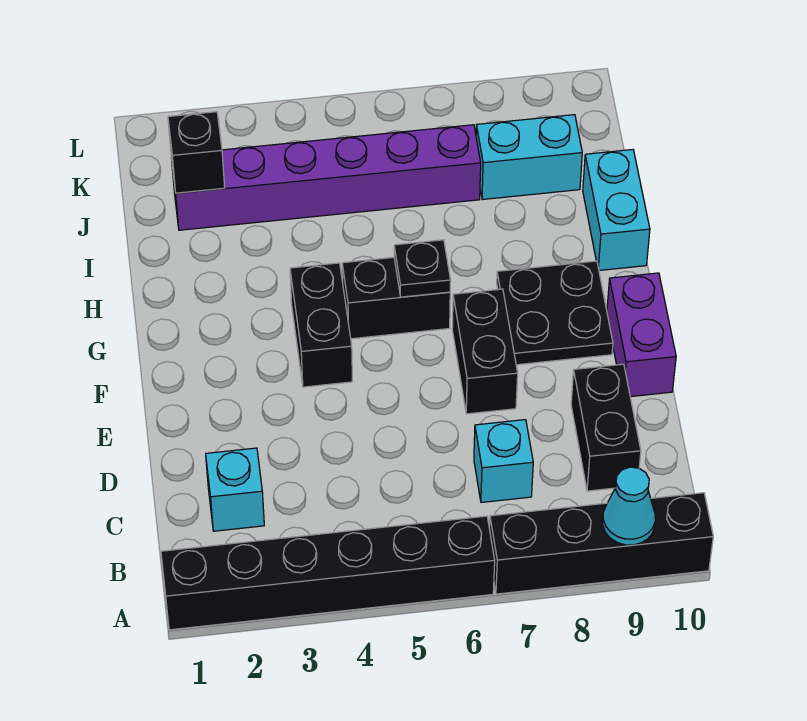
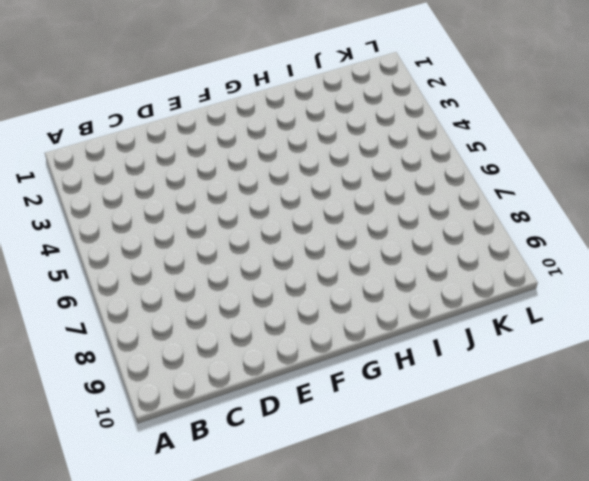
none -> black 1x6 brick [161,516,495,630]
none -> black 1x4 brick [489,493,713,594]
none -> cyan 1x1 brick [206,448,264,531]

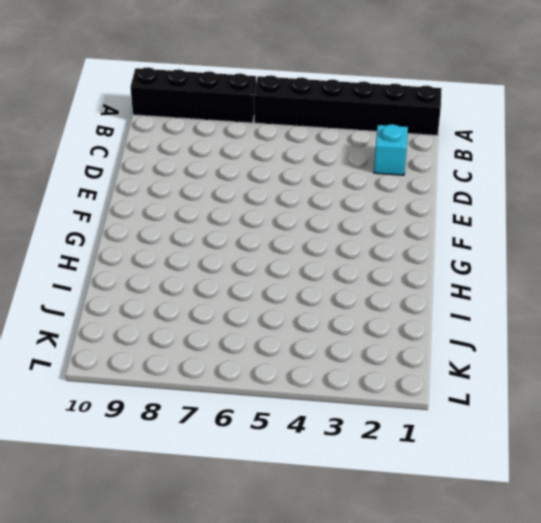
none -> cyan 1x1 brick [474,420,533,502]
none -> black 1x2 brick [571,364,641,491]
none -> black 1x2 brick [452,289,518,414]

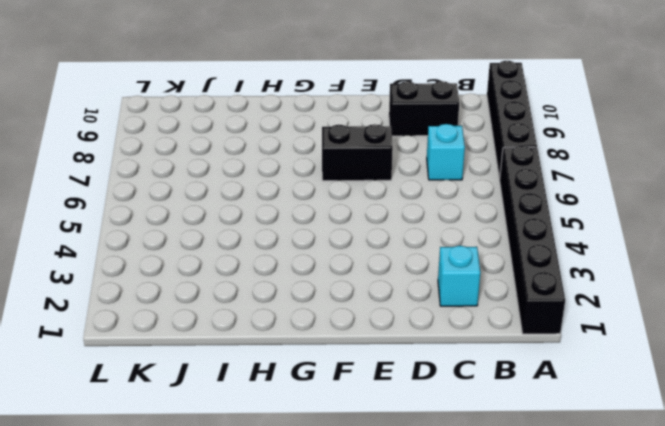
none -> purple 1x2 brick [607,273,676,397]
none -> black 1x2 brick [290,263,352,387]
none -> black 2x2 plate [497,261,613,365]

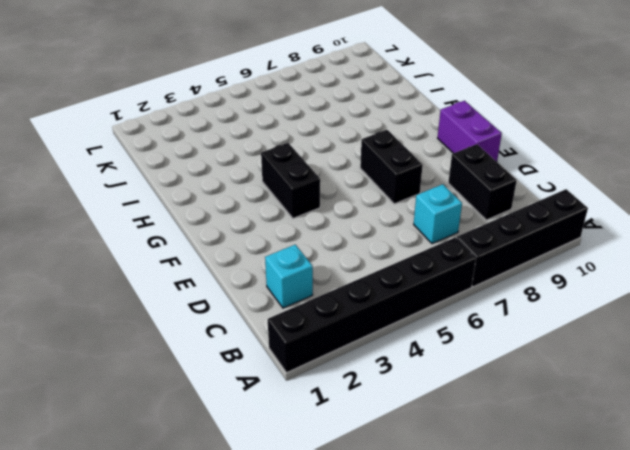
none -> black 2x2 plate [497,261,613,365]
none -> black 1x2 brick [342,257,450,339]
none -> cyan 1x2 brick [583,150,650,270]

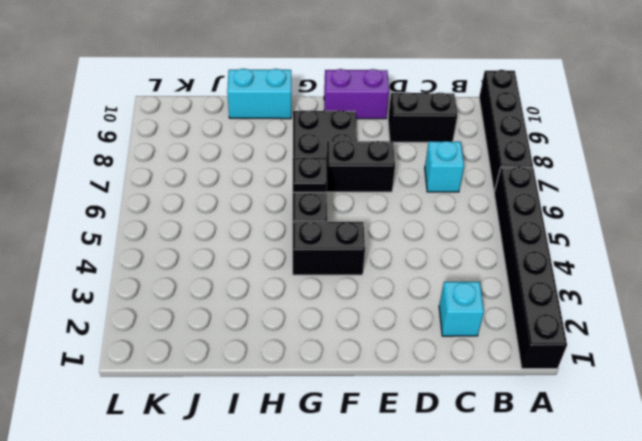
none -> purple 1x6 brick [172,125,481,230]
none -> cyan 1x2 brick [476,115,582,200]
none -> cyan 1x1 cone [603,467,655,545]

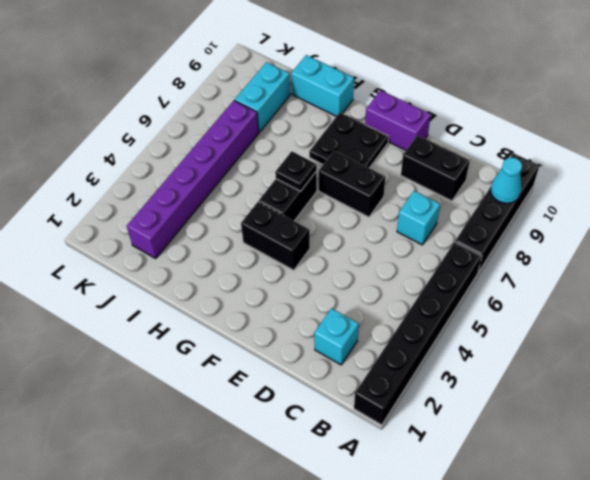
none -> black 1x1 brick [168,112,225,193]

